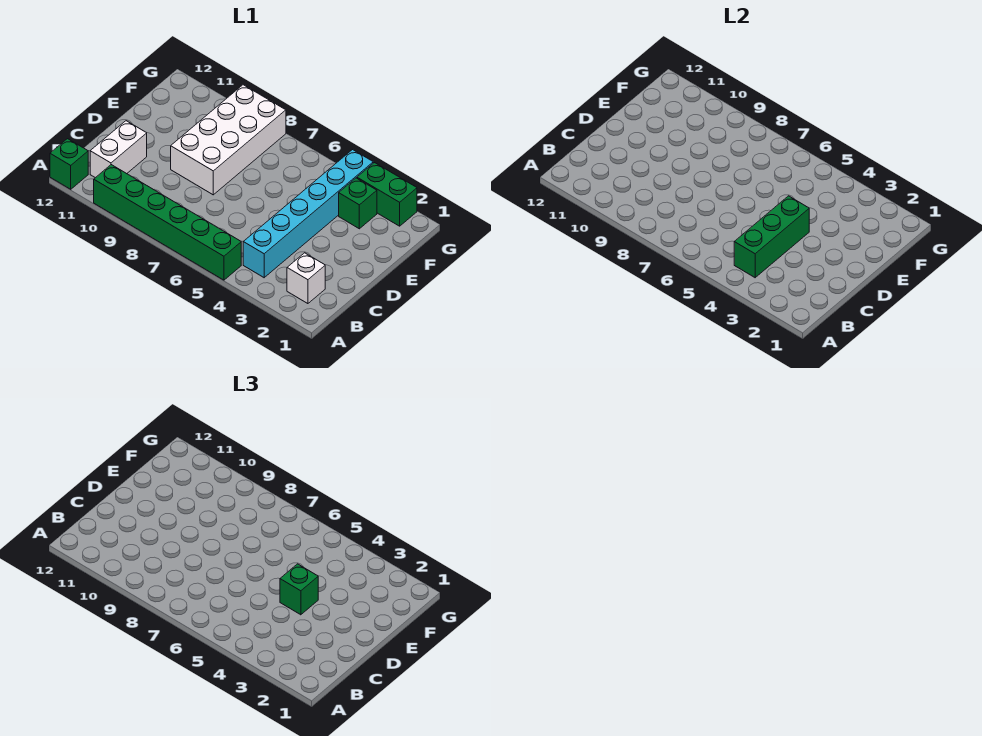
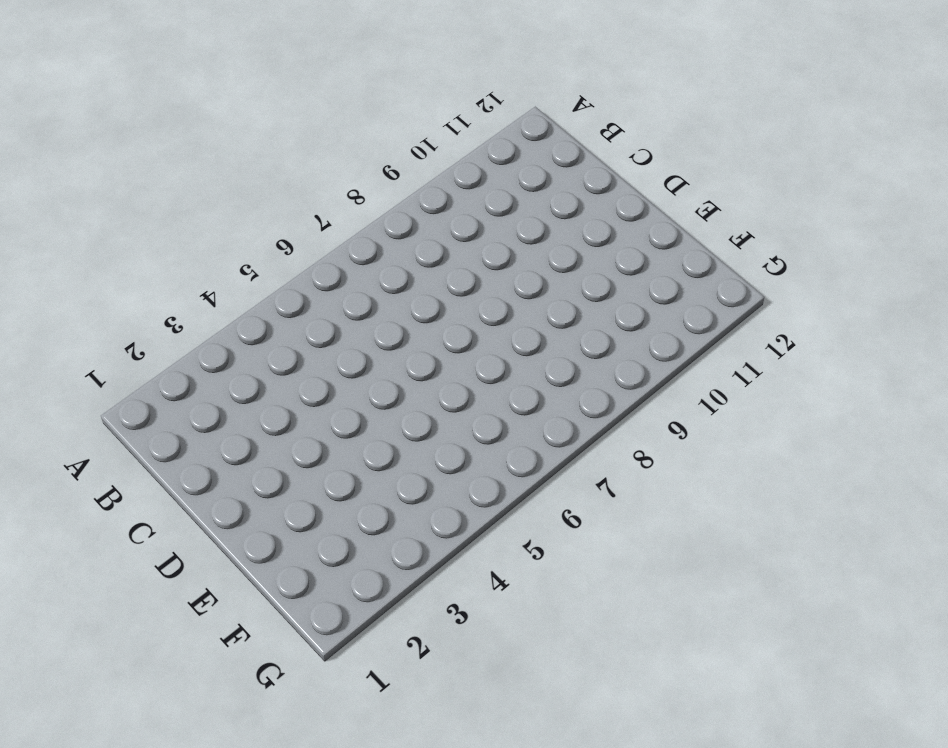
none -> green 1x6 brick [94,165,241,280]
none -> green 1x1 brick [50,139,88,189]

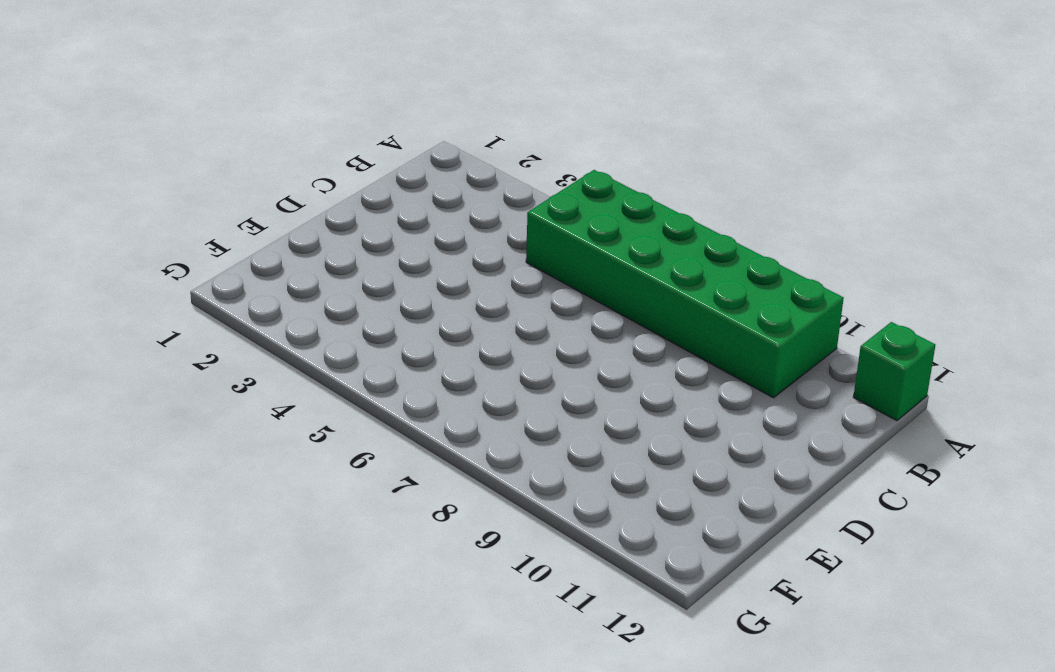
green 2x6 brick [526,170,844,398] -> green 1x6 brick [94,165,241,280]
none -> white 1x1 brick [287,253,325,304]
none -> cyan 1x6 brick [243,150,373,278]

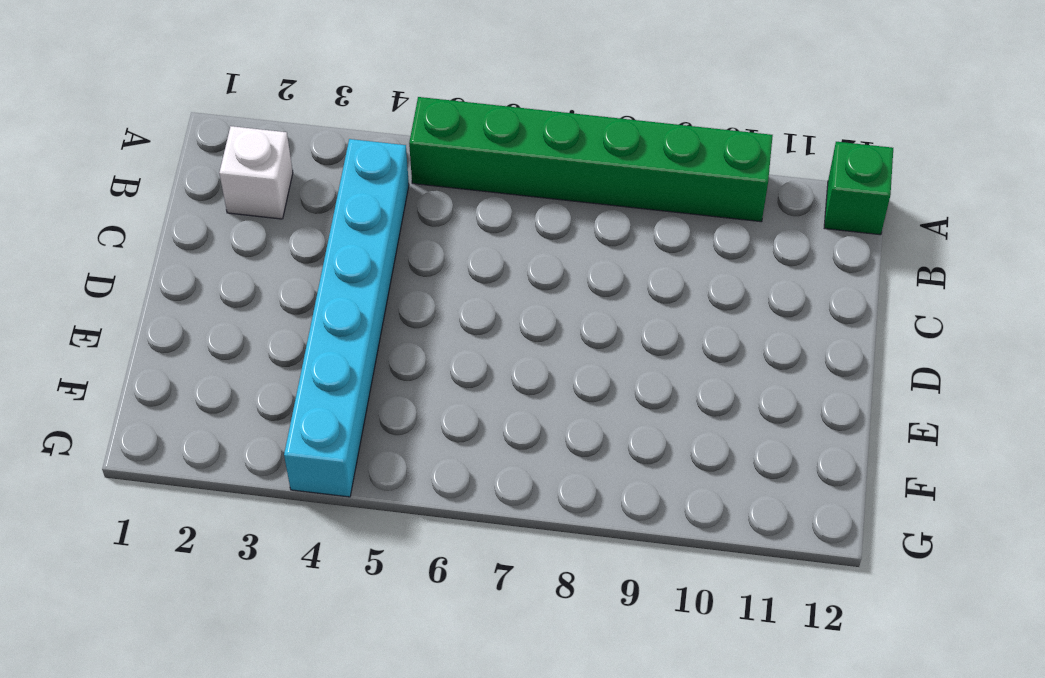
none -> white 1x2 brick [90,121,147,178]
none -> white 2x4 brick [171,85,286,195]

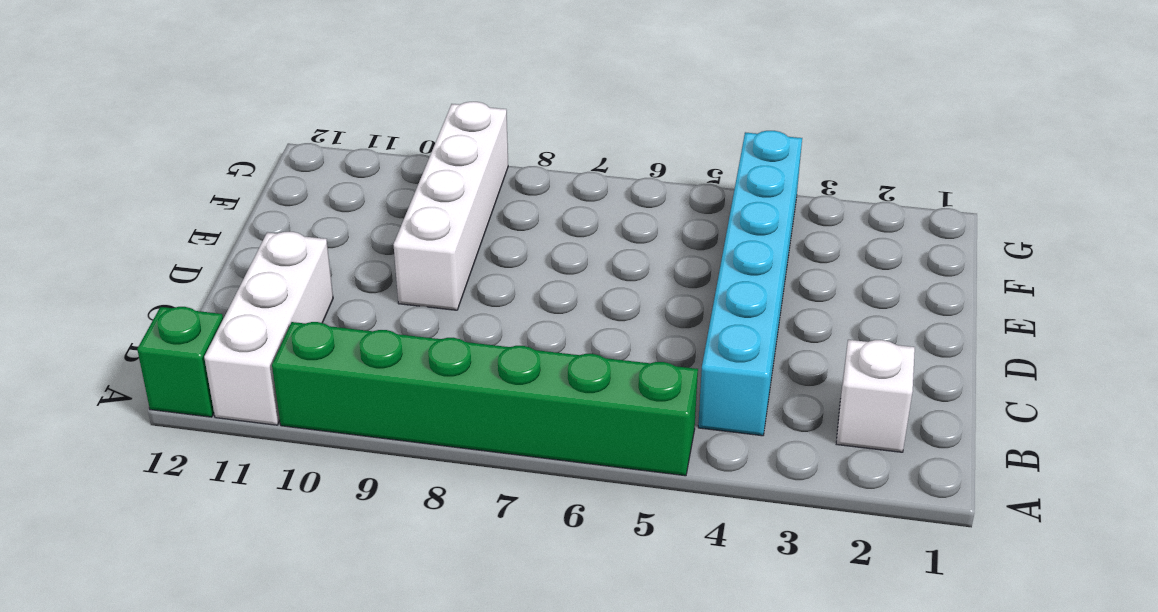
white 1x3 brick [204,232,333,425] -> white 1x2 brick [90,121,147,178]
white 1x4 brick [393,102,508,310] -> white 2x4 brick [171,85,286,195]
none -> green 1x1 brick [339,178,377,229]
none -> green 1x2 brick [357,163,417,226]

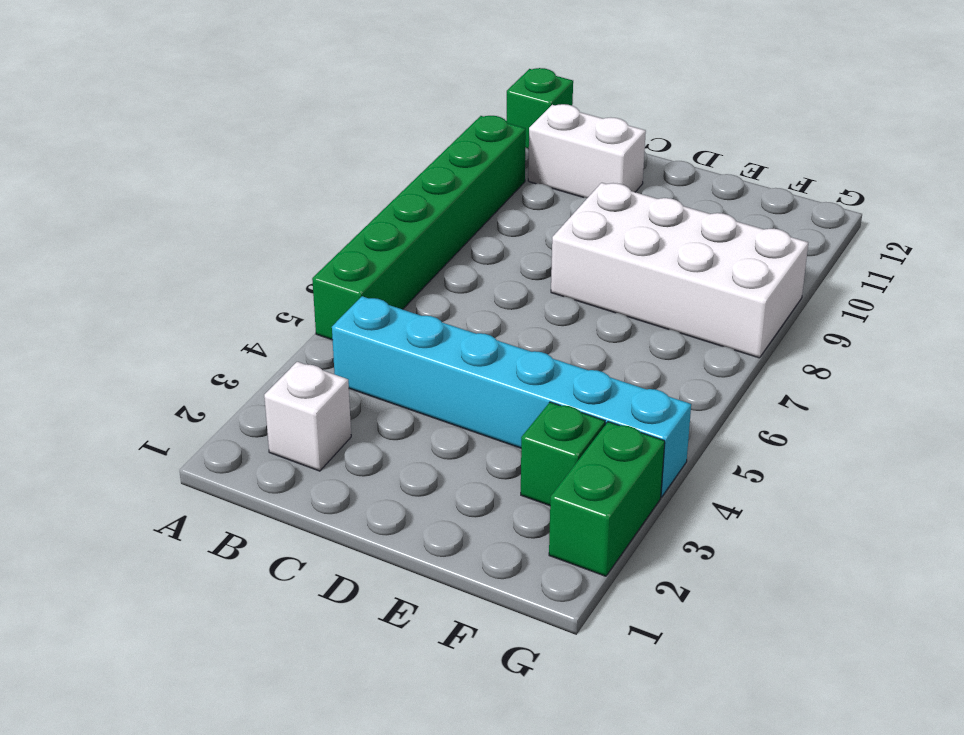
none -> green 1x3 brick [734,196,809,278]
none -> green 1x1 brick [280,564,318,615]

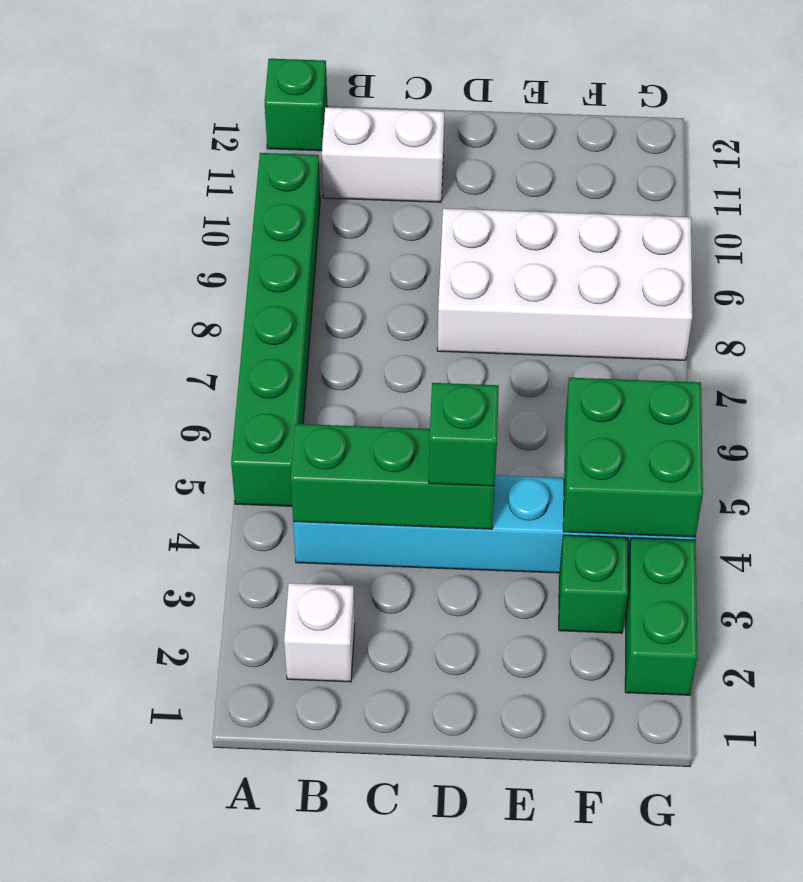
green 2x2 brick [563,378,703,537] -> none

